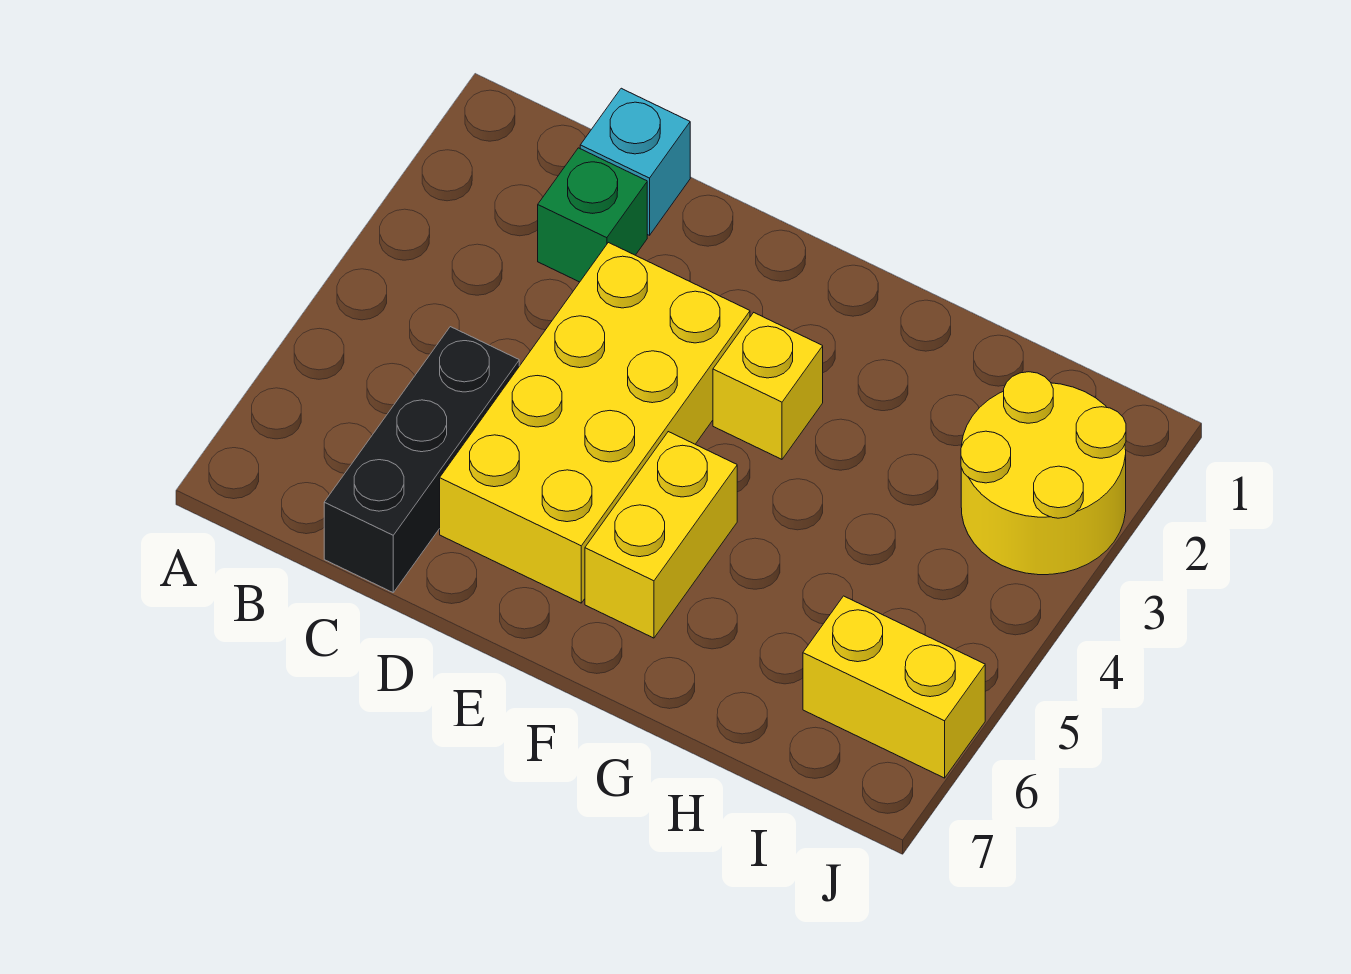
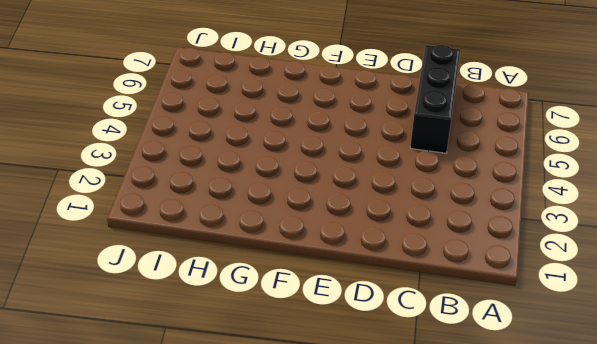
none -> cyan 1x1 brick [580,88,690,235]
none -> green 1x1 brick [538,148,647,282]

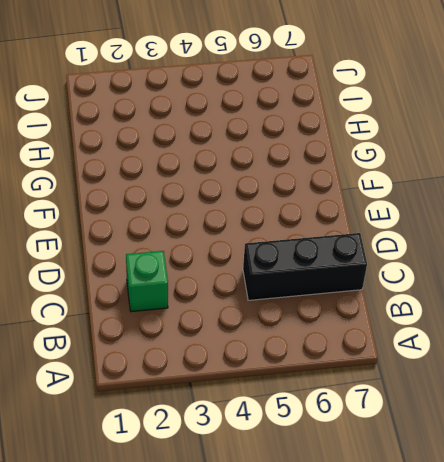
none -> cyan 1x1 brick [580,88,690,235]
none -> yellow 2x4 brick [440,243,750,603]

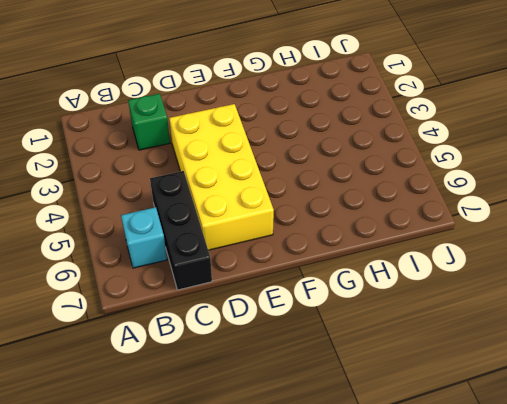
cyan 1x1 brick [121,207,167,268] -> cyan 1x1 brick moved to [580,88,690,235]
none -> yellow 1x1 brick [713,313,823,459]
none -> yellow 1x2 brick [585,432,737,638]

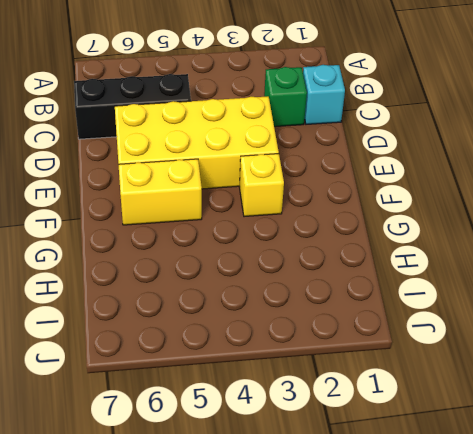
none -> yellow 2x2 round brick [961,372,1126,575]
none -> yellow 1x2 brick [803,596,985,778]

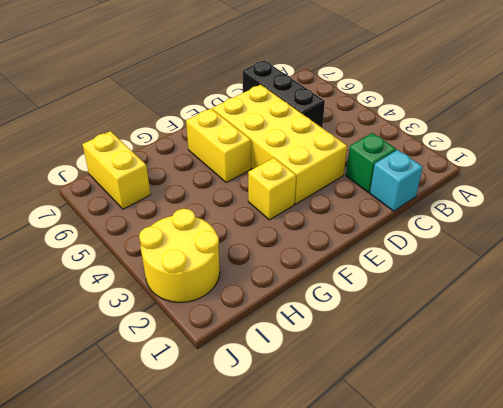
yellow 1x2 brick [82,131,151,209] -> yellow 1x2 brick turned to [803,596,985,778]

